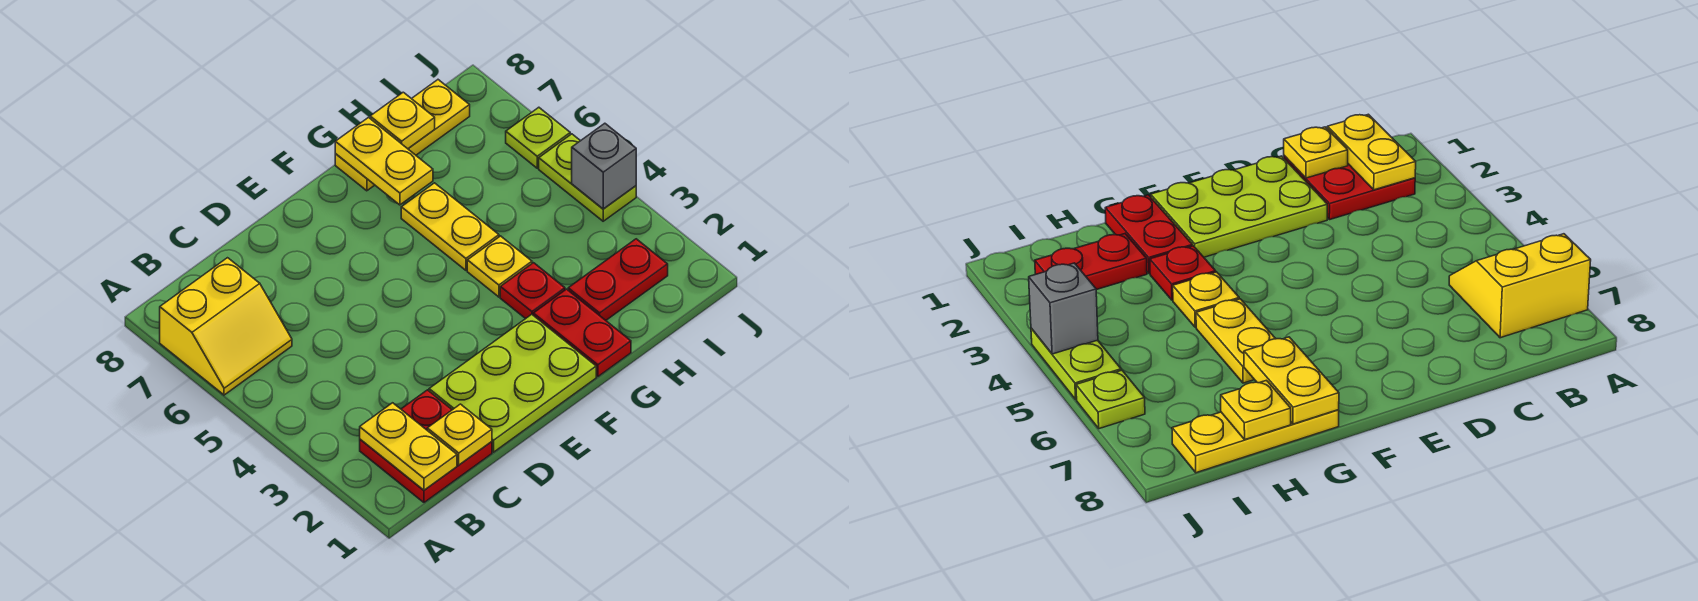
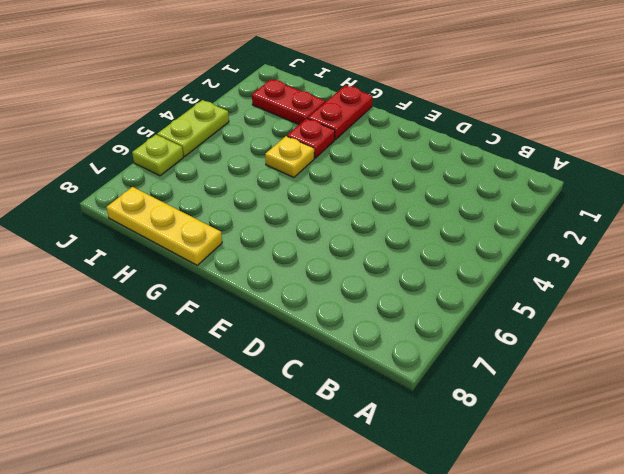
none -> yellow 2x2 slope [160,258,292,395]
none -> red 2x2 plate [360,390,492,502]
none -> lime 2x3 plate [429,314,596,452]

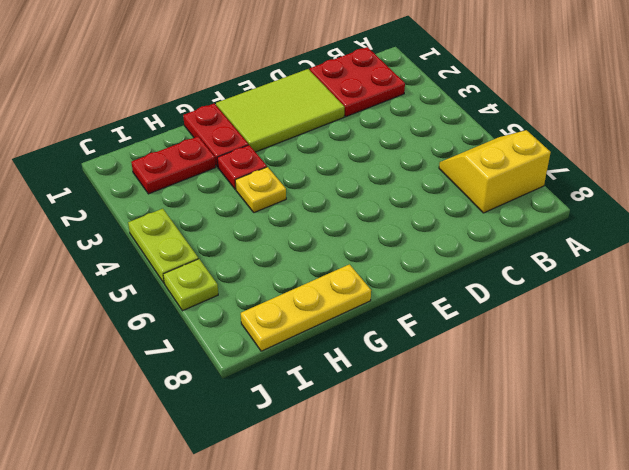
lime 2x3 tile [216,69,344,152] -> lime 2x3 plate [429,314,596,452]
none -> yellow 1x2 plate [401,183,499,270]
none -> yellow 1x2 plate [360,403,457,490]
none -> yellow 1x1 plate [427,404,492,465]

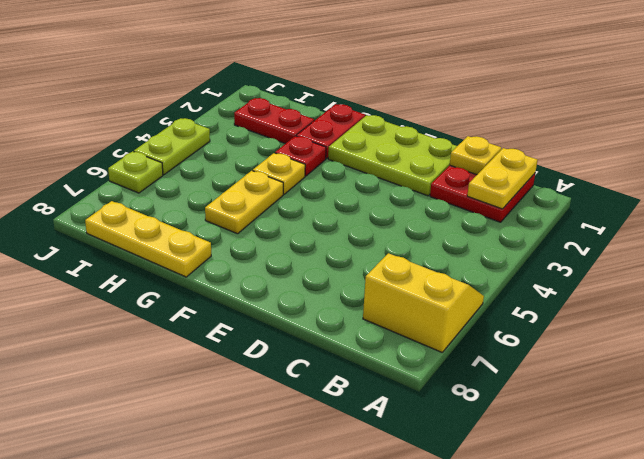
none -> yellow 1x2 plate [335,118,433,205]
none -> yellow 1x1 plate [370,92,435,149]
none -> grey 1x1 brick [572,123,636,209]

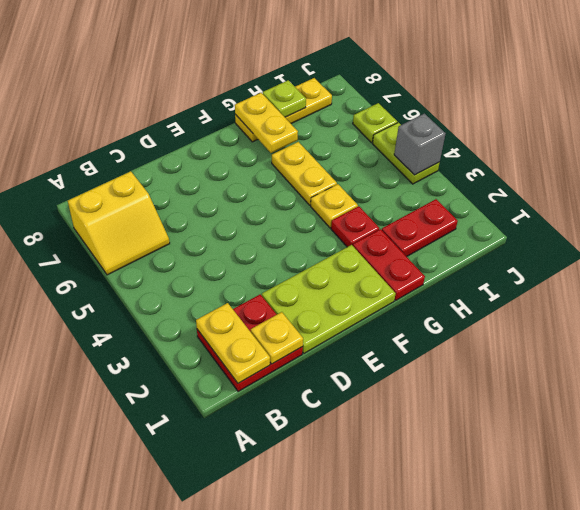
lime 1x1 plate [263,80,306,117] -> yellow 1x1 plate [370,92,435,149]

